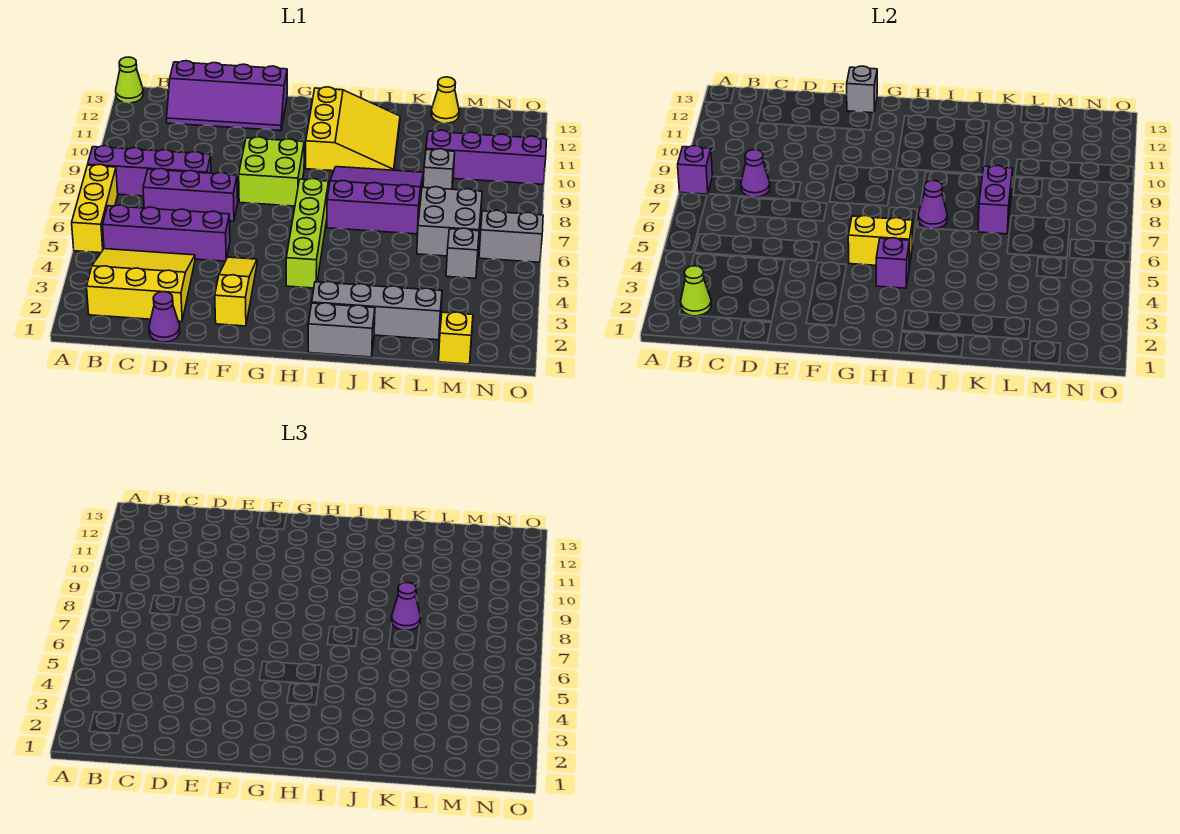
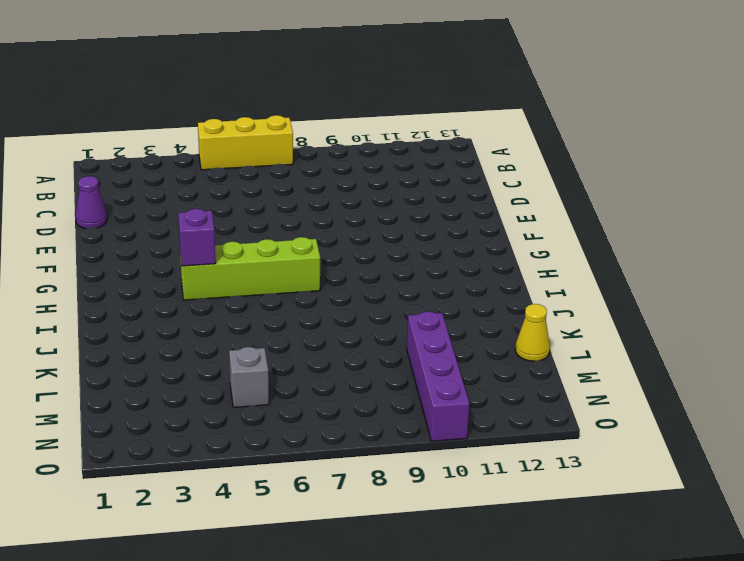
none -> purple 1x4 brick [88,146,211,196]
none -> lime 1x1 cone [116,57,143,103]
none -> yellow 3x3 slope [87,249,195,322]
none -> purple 1x4 brick [103,205,230,261]

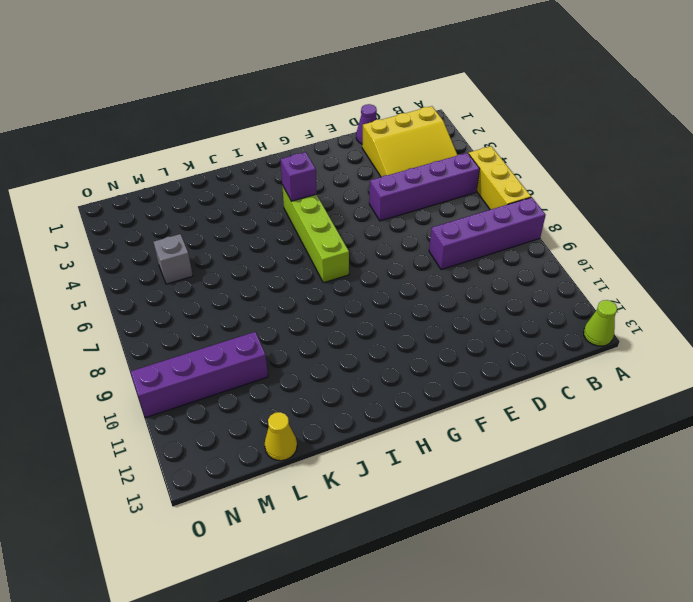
none -> purple 1x3 brick [143,168,238,222]
none -> purple 2x4 slope [167,61,287,131]
none -> yellow 1x3 slope [215,257,257,326]
none -> lime 2x2 brick [239,137,304,206]

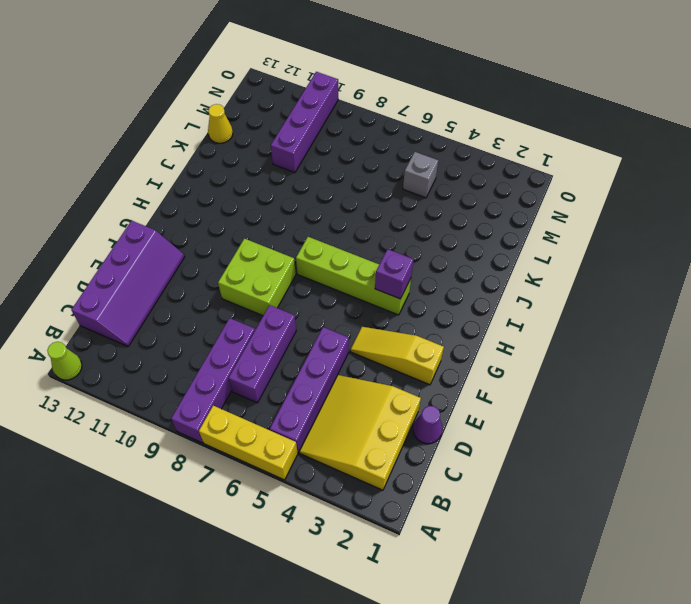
none -> yellow 3x3 slope [306,87,400,171]
none -> grey 1x2 brick [308,303,375,357]
none -> grey 1x4 brick [312,282,442,340]
none -> purple 3x3 slope [327,167,423,234]

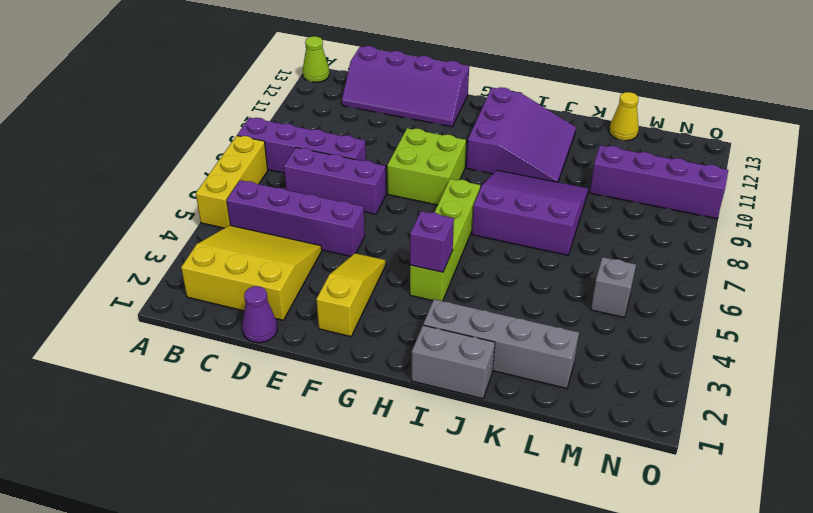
purple 3x3 slope [467,87,576,182] -> yellow 3x3 slope [306,87,400,171]
none -> grey 2x2 brick [417,187,482,256]
none -> grey 1x1 brick [423,149,455,189]
none -> yellow 1x1 brick [439,312,473,364]
none -> grey 1x2 brick [479,210,543,262]

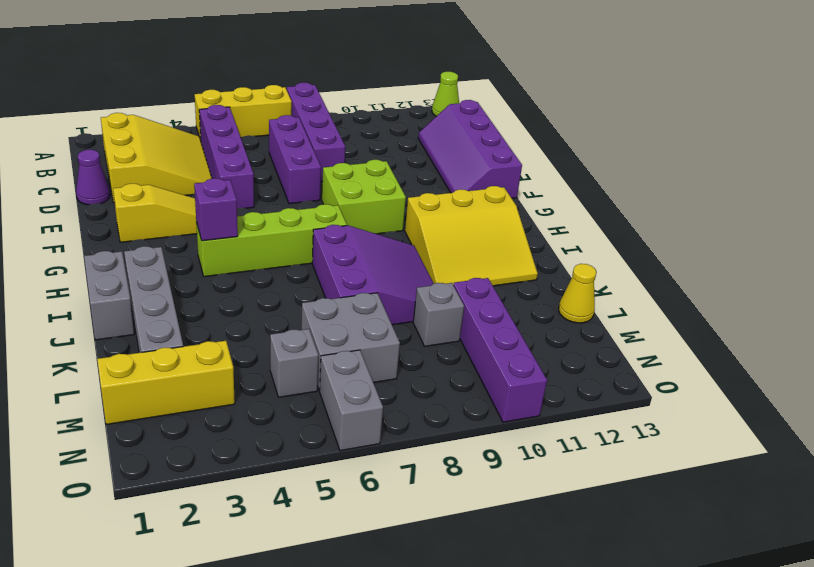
yellow 1x3 brick [97,341,235,425] -> yellow 1x1 brick [439,312,473,364]
none -> purple 1x1 brick [678,146,712,194]
none -> lime 1x1 cone [681,266,711,316]
none -> purple 1x1 cone [741,150,770,197]
none -> grey 1x1 brick [847,66,877,113]

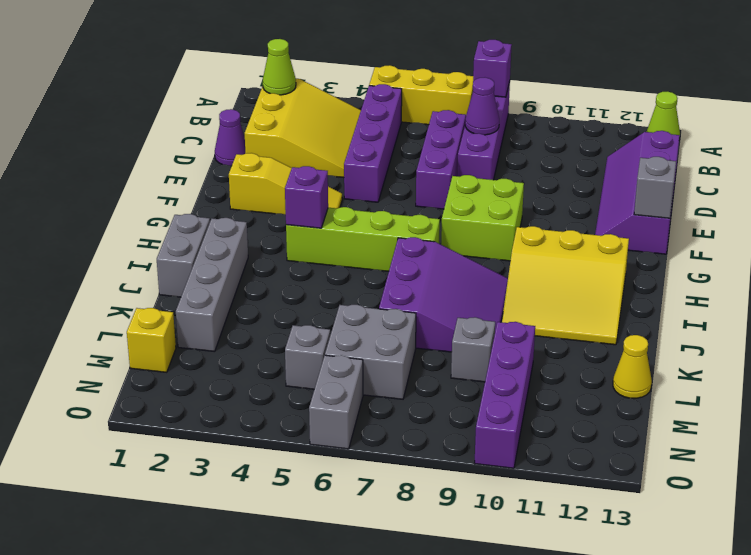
none -> yellow 1x2 brick [848,216,913,267]
none -> purple 1x1 cone [918,181,947,229]
none -> purple 1x2 brick [978,166,1013,234]
none -> purple 1x1 cone [392,583,421,630]

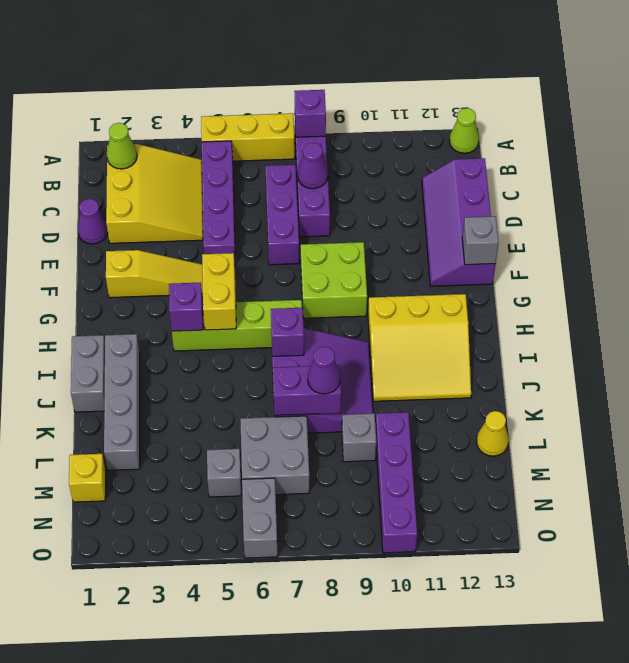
purple 1x1 brick [271,308,304,356] -> purple 1x1 cone [918,181,947,229]

